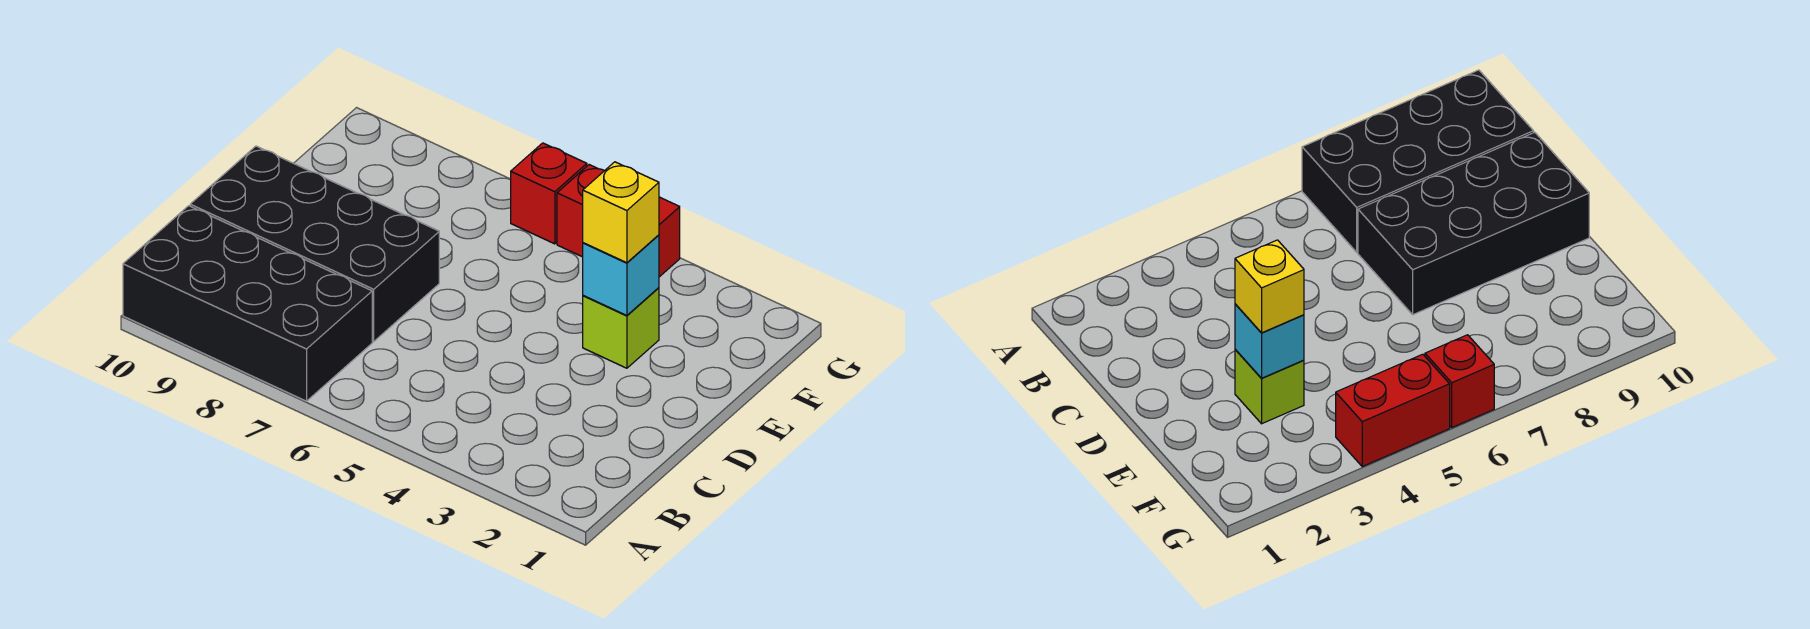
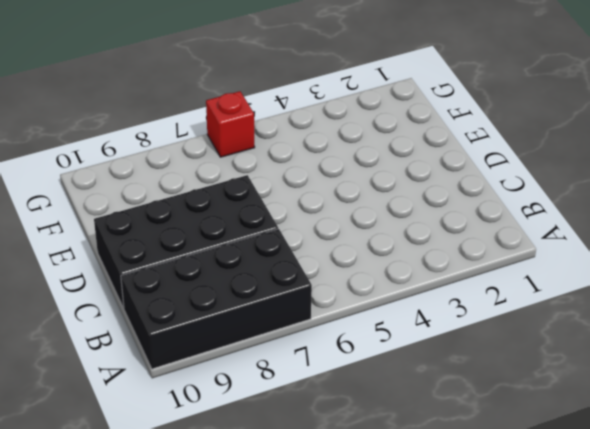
none -> lime 1x1 brick [583,288,659,368]
none -> red 1x2 brick [557,165,680,277]

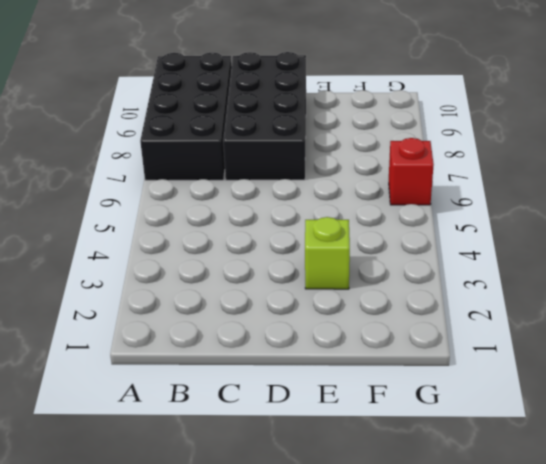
none -> red 1x2 brick [557,165,680,277]
none -> cyan 1x1 brick [583,235,659,315]

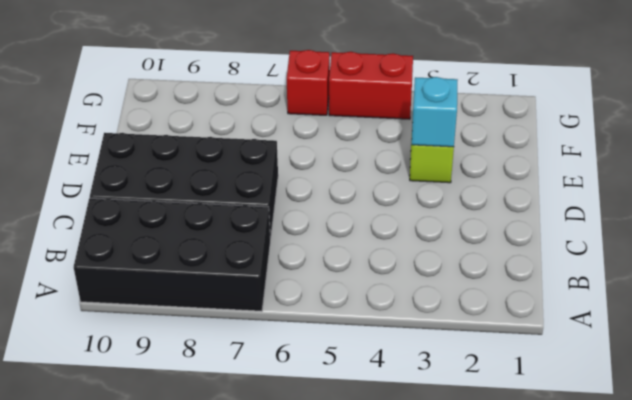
none -> yellow 1x1 brick [583,162,659,263]

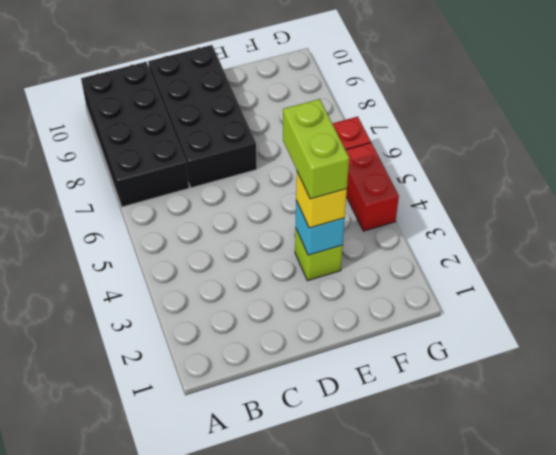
lime 1x2 brick [283,99,349,199] -> none

